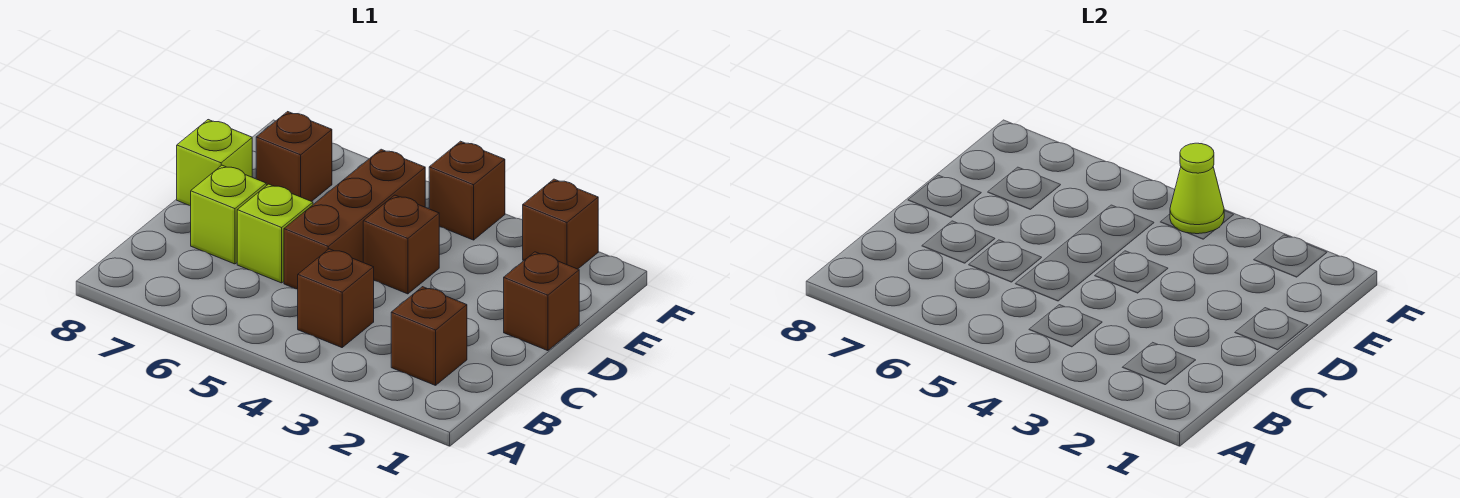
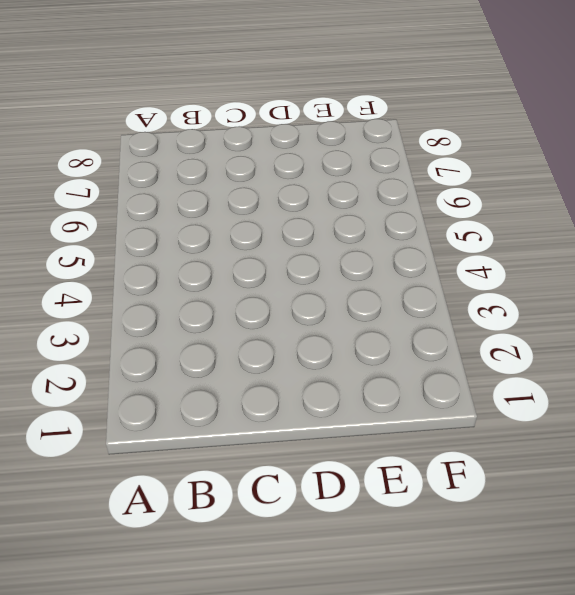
none -> brown 1x1 brick [391,287,467,385]
none -> brown 1x1 brick [298,249,374,348]
none -> brown 1x3 brick [284,149,425,289]

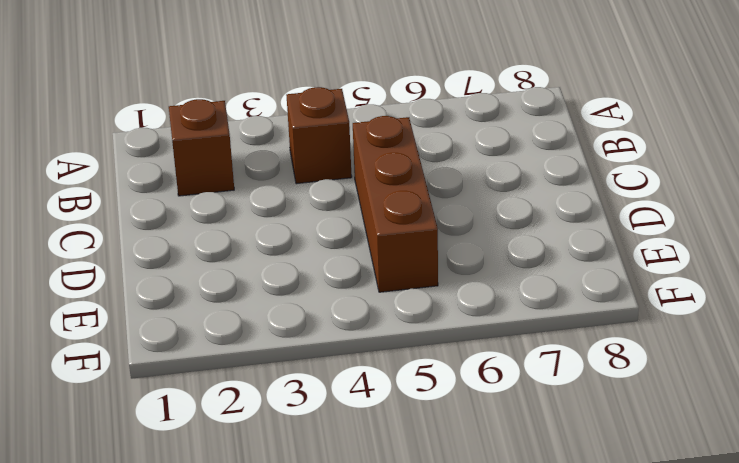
none -> lime 1x1 brick [237,184,313,283]
none -> lime 1x1 brick [191,165,266,264]
none -> brown 1x1 brick [504,252,579,351]

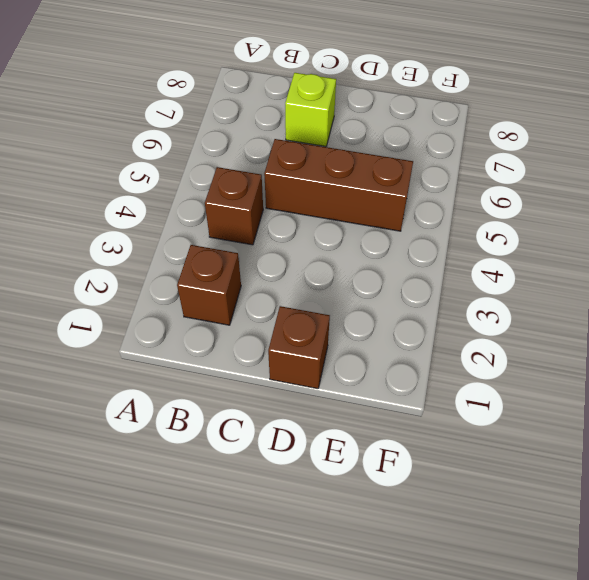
none -> lime 1x1 brick [237,184,313,283]
none -> brown 1x1 brick [363,195,439,294]
none -> lime 1x1 brick [177,120,252,206]

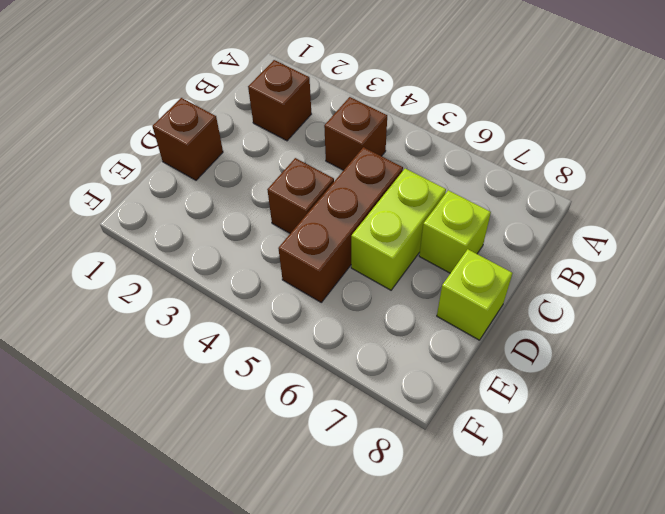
lime 1x2 brick [351,169,446,290] -> lime 1x1 brick [237,184,313,283]
none -> brown 1x1 brick [256,112,332,201]
none -> brown 1x1 brick [523,179,598,269]
none -> brown 1x1 brick [429,141,505,240]

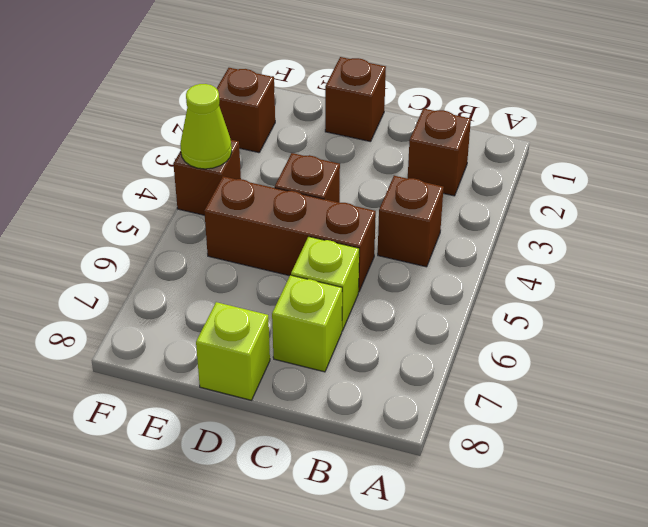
none -> brown 1x1 brick [256,112,332,201]

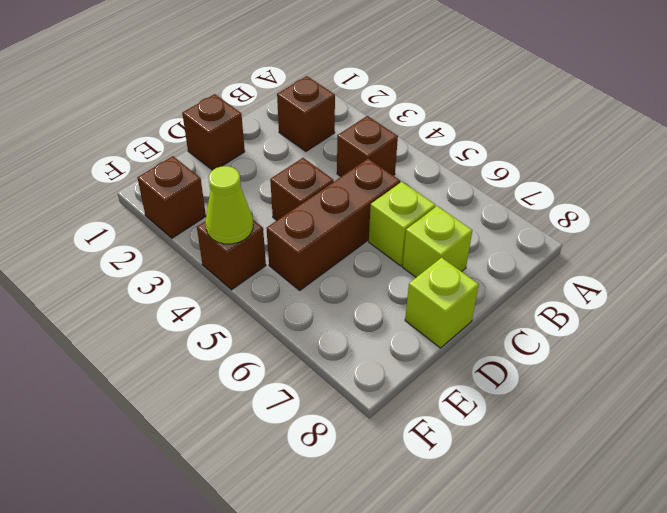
none -> brown 1x1 brick [256,112,332,201]

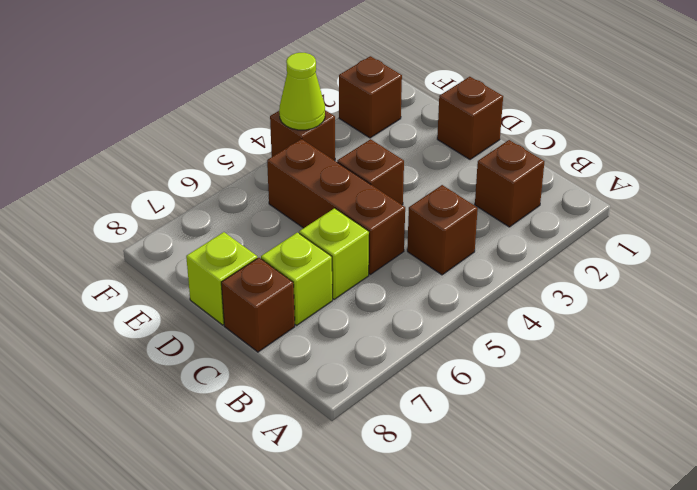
brown 1x1 brick [221,258,295,352] -> brown 1x1 brick moved to [256,112,332,201]

